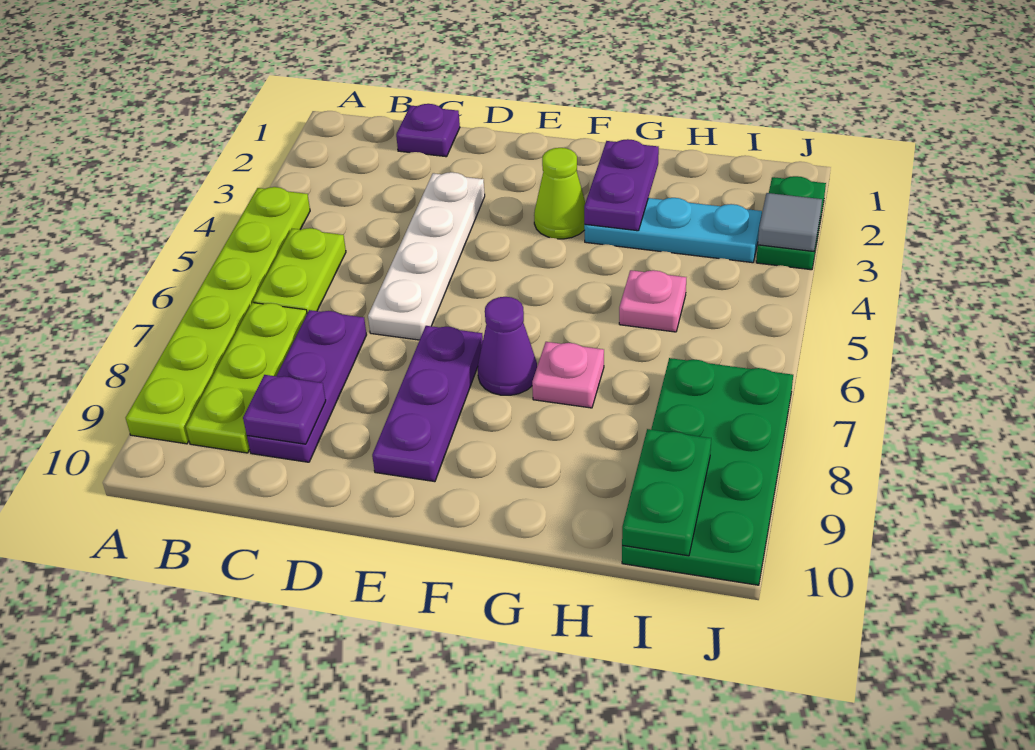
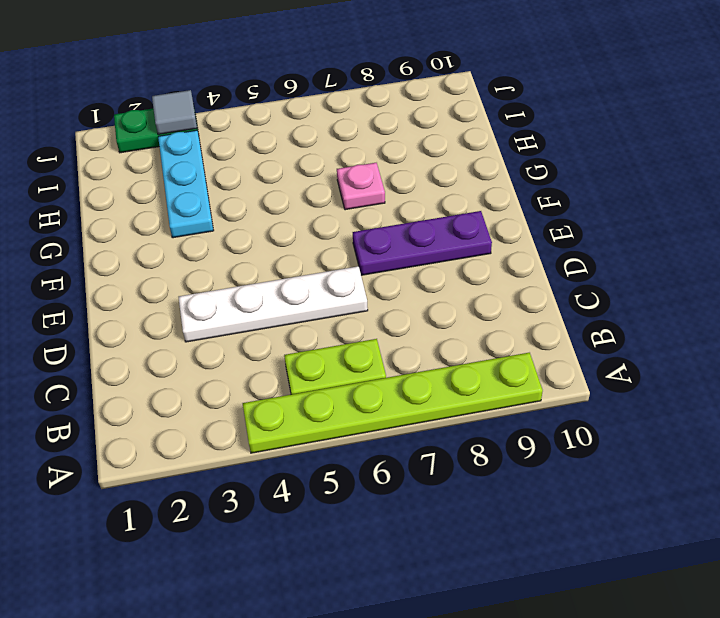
none -> lime 1x3 plate [186,303,307,453]
none -> purple 1x1 plate [396,104,460,157]
none -> purple 1x3 plate [247,310,367,462]

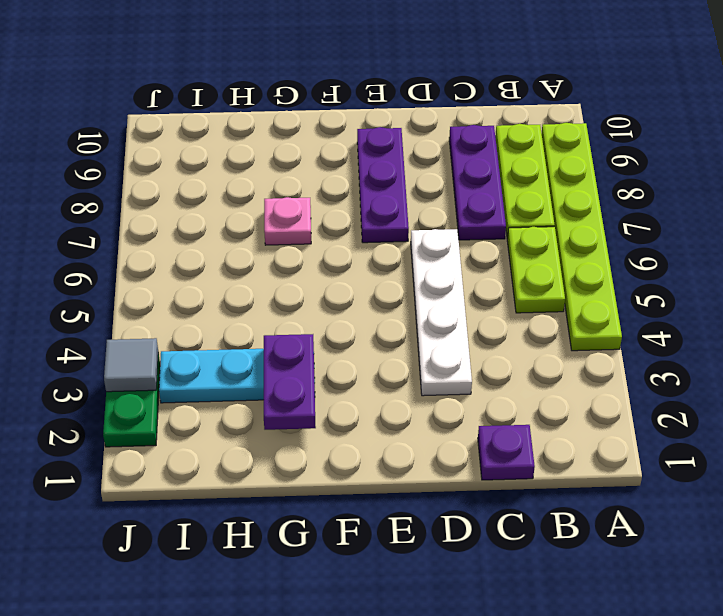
none -> lime 1x1 cone [534,148,585,239]
none -> purple 1x1 cone [478,297,537,395]
none -> pink 1x1 plate [619,270,686,332]

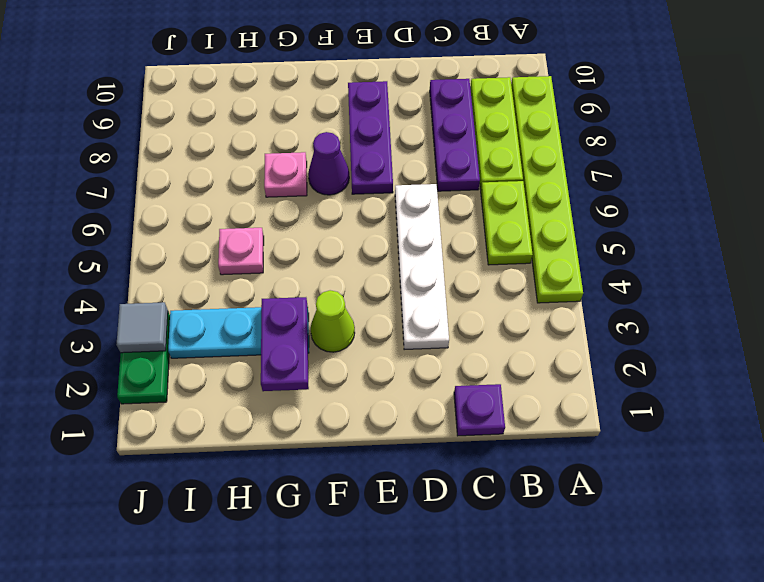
none -> green 2x4 plate [622,358,793,585]
none -> purple 1x1 plate [243,375,326,444]
none -> green 1x2 plate [622,429,711,556]

